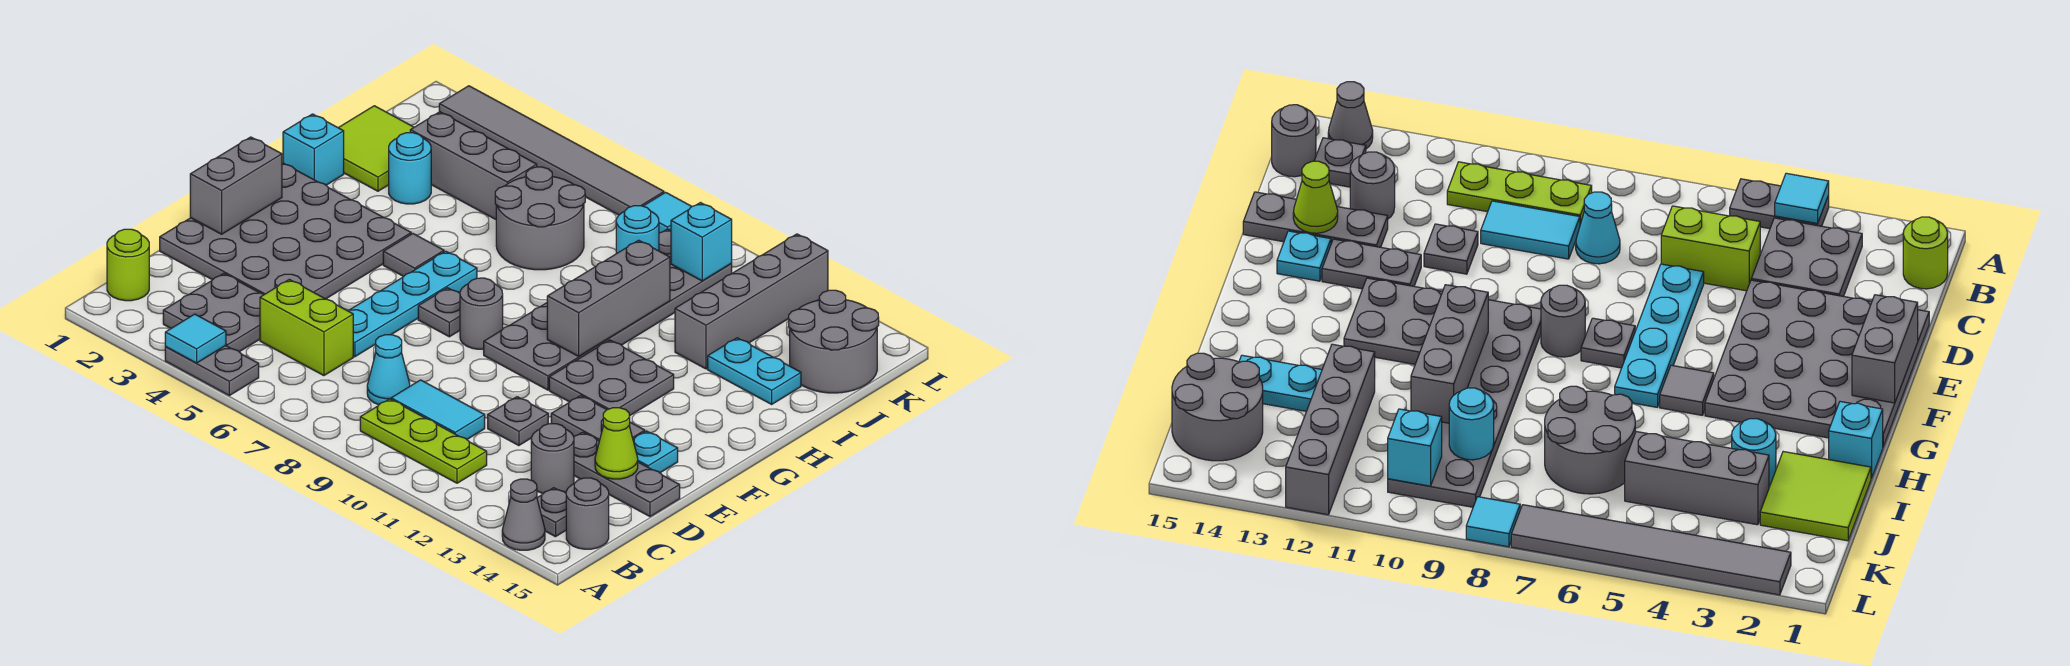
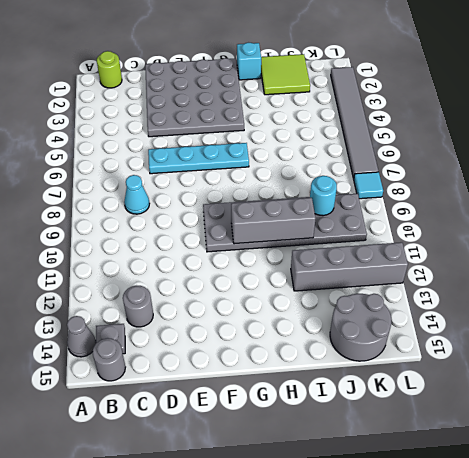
none -> grey 1x2 plate [165,346,259,396]
none -> grey 2x2 plate [163,273,264,352]
none -> lime 1x3 plate [360,399,487,483]
none -> lime 1x2 brick [260,279,353,376]

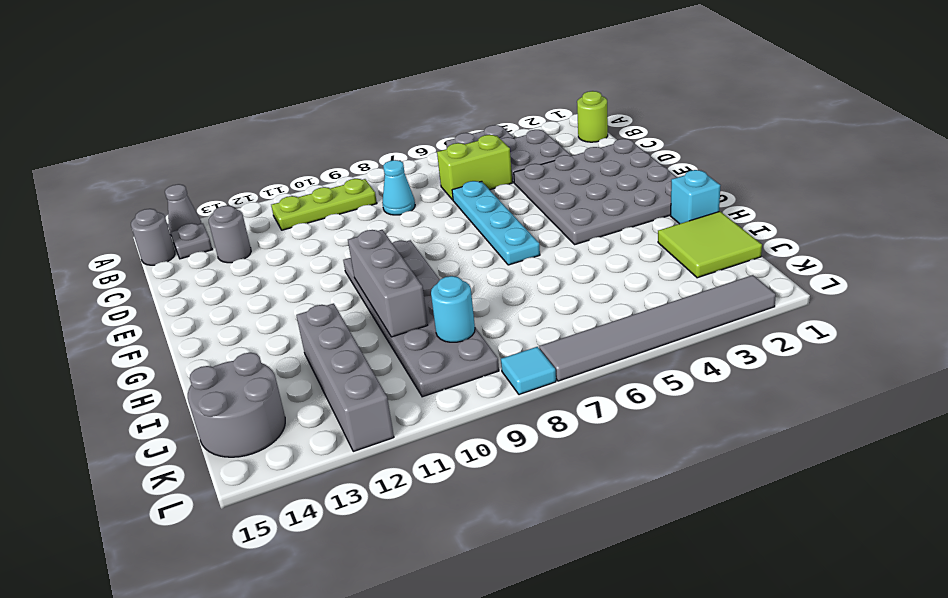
none -> cyan 1x2 tile [391,380,485,439]
none -> grey 1x1 plate [488,397,548,446]
none -> grey 1x3 plate [574,432,680,517]
none -> grey 1x2 plate [551,396,645,441]

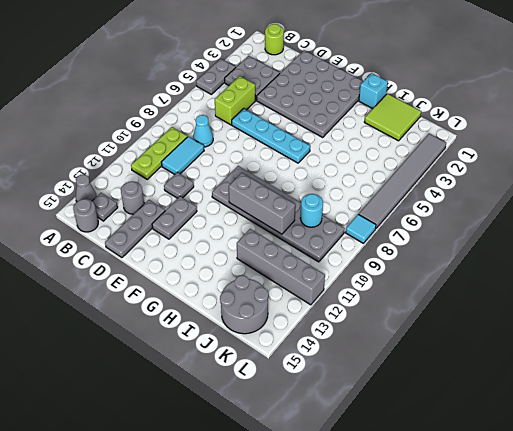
none -> cyan 1x1 plate [633,431,678,473]
none -> grey 1x1 plate [418,288,460,337]
none -> grey 1x1 round brick [460,278,503,349]
none -> grey 2x2 plate [549,340,674,416]

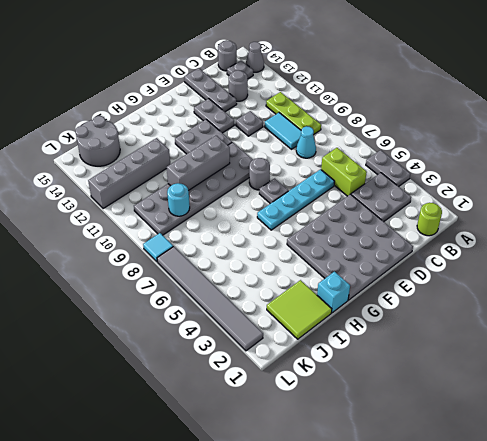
none -> cyan 1x1 plate [633,431,678,473]
none -> grey 1x1 tile [383,234,444,276]
none -> cyan 1x1 round brick [389,133,431,204]
none -> grey 2x2 round brick [495,167,585,270]

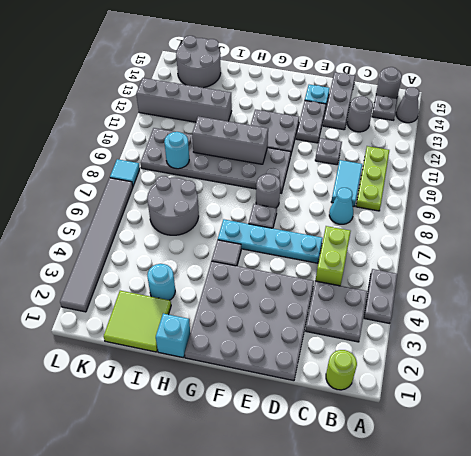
none -> cyan 1x2 plate [708,338,801,404]
none -> grey 1x3 brick [410,112,537,219]
none -> cyan 1x1 tile [165,314,226,363]
none -> lime 1x1 cone [595,408,638,479]

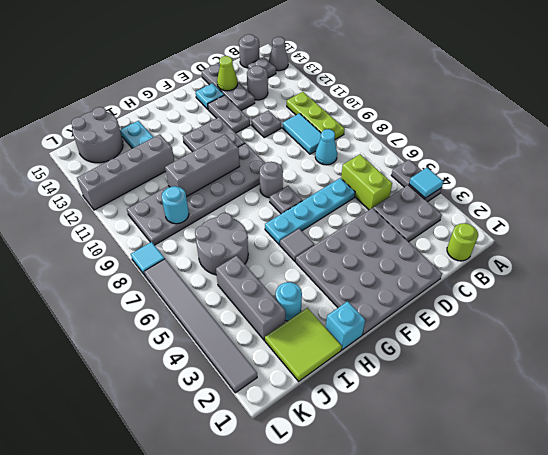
none -> grey 1x2 brick [190,137,282,234]
none -> cyan 1x1 brick [671,203,732,281]

